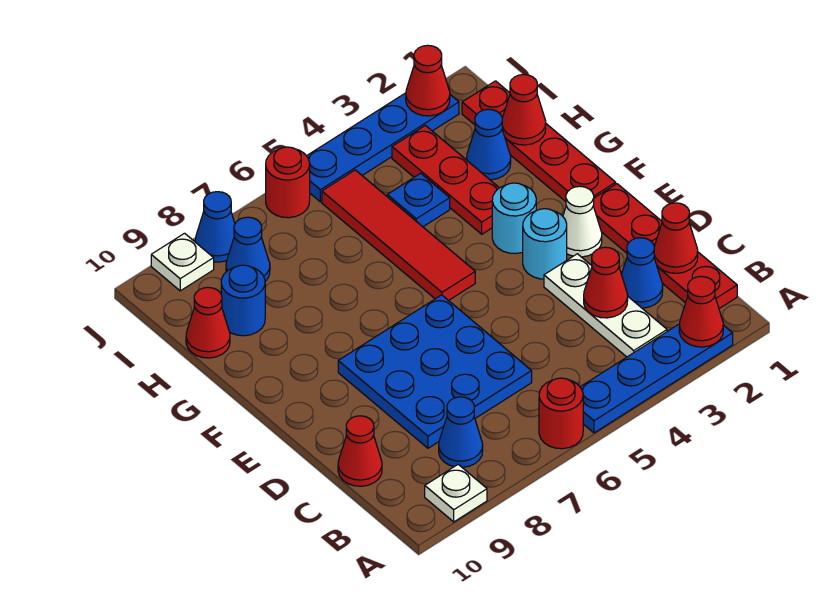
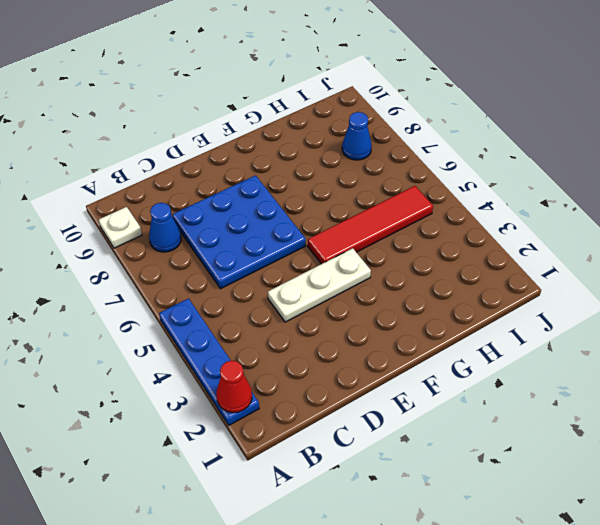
white 1x3 plate [268,248,371,322] -> white 1x3 plate moved to [544,254,667,357]
none -> red 1x1 round brick [539,378,583,449]
none -> red 1x4 plate [593,184,737,308]
none -> blue 1x1 cone [622,238,663,308]

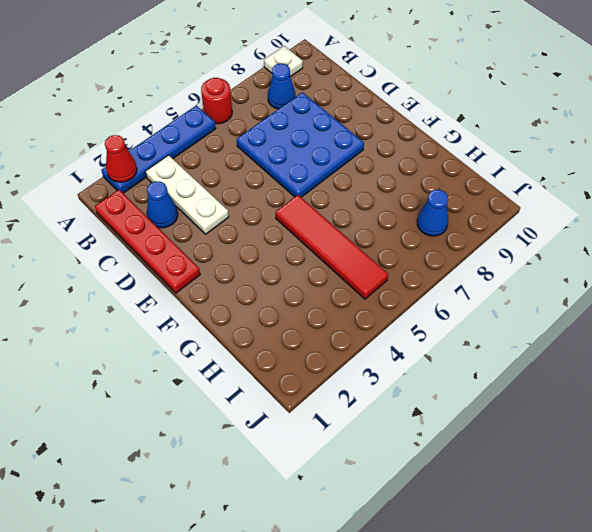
none -> red 1x1 cone [338,416,382,486]
none -> white 1x1 cone [563,186,602,257]
none -> cyan 1x1 round brick [523,209,567,279]

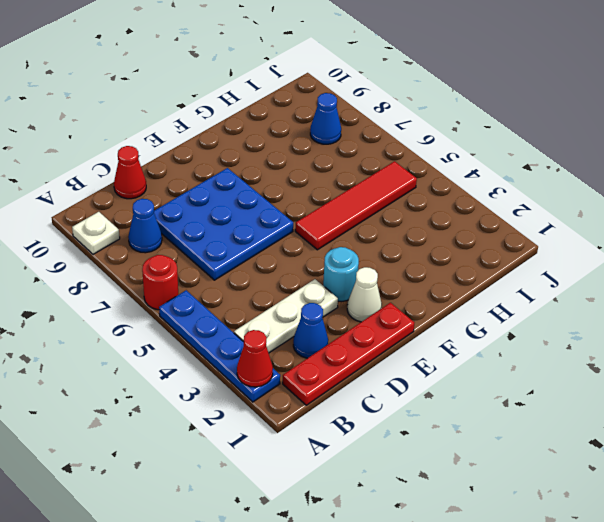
none -> red 1x4 plate [462,81,616,202]
none -> cyan 1x1 round brick [492,183,536,254]
none -> red 1x3 plate [392,125,499,234]

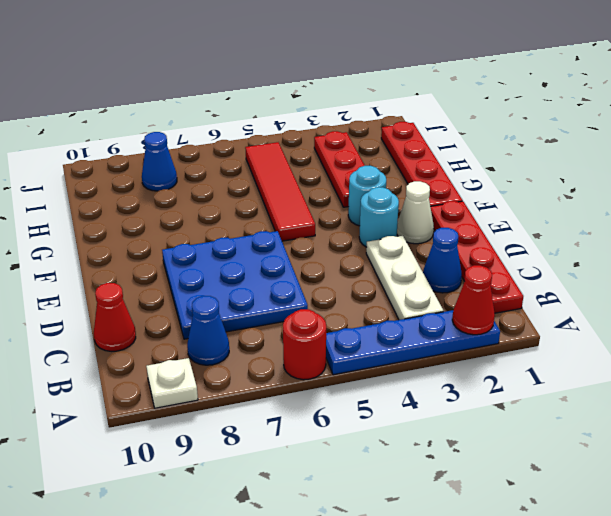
none -> blue 1x1 cone [467,109,511,180]
none -> blue 1x1 plate [387,173,450,227]
none -> blue 1x1 round brick [221,265,265,336]

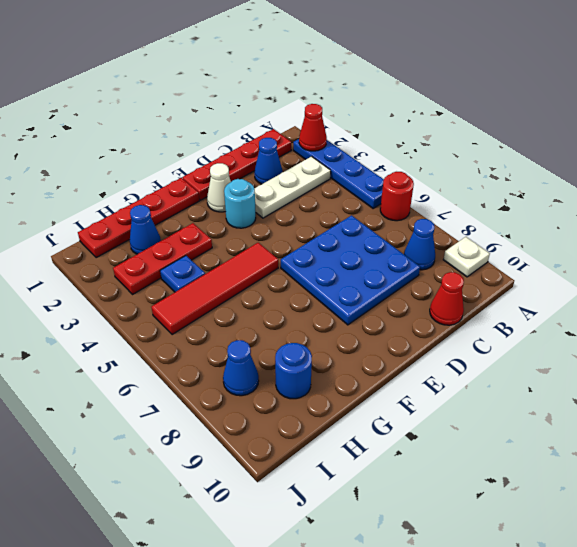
none -> cyan 1x1 round brick [492,183,536,254]
none -> red 1x1 cone [186,287,230,358]
none -> blue 1x4 plate [307,93,459,202]

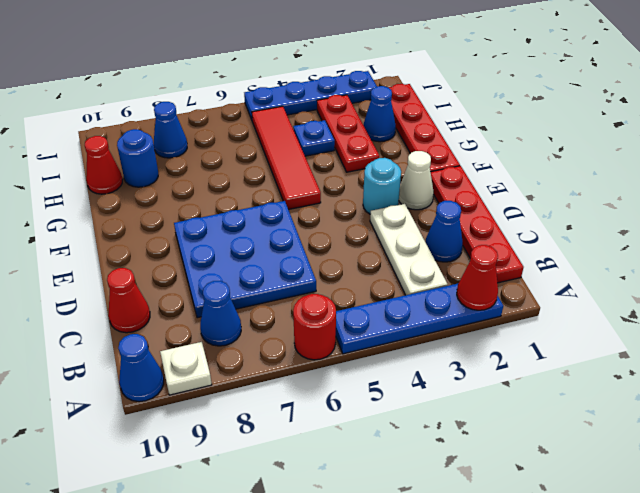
blue 1x1 cone [118,334,164,402] -> blue 1x1 cone moved to [195,192,235,262]
none -> cyan 1x1 round brick [492,183,536,254]
none -> red 1x1 round brick [266,147,310,218]
none -> white 1x1 plate [151,233,214,291]

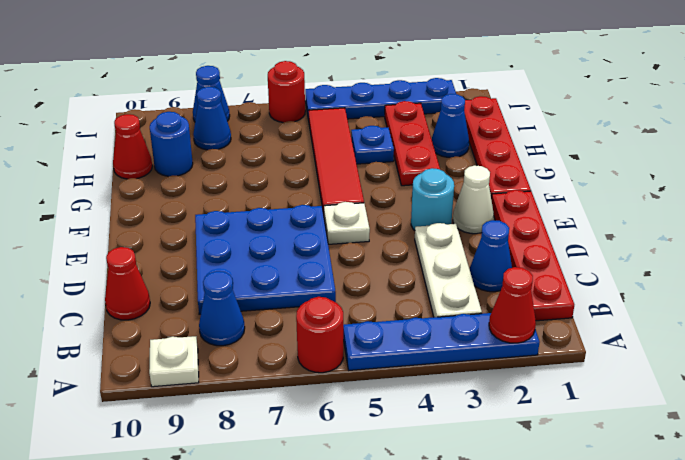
white 1x1 plate [324,202,370,244] -> white 1x1 plate moved to [151,233,214,291]
none -> cyan 1x1 round brick [492,183,536,254]
none -> red 1x1 cone [654,203,698,273]
none -> red 1x1 cone [584,247,628,318]

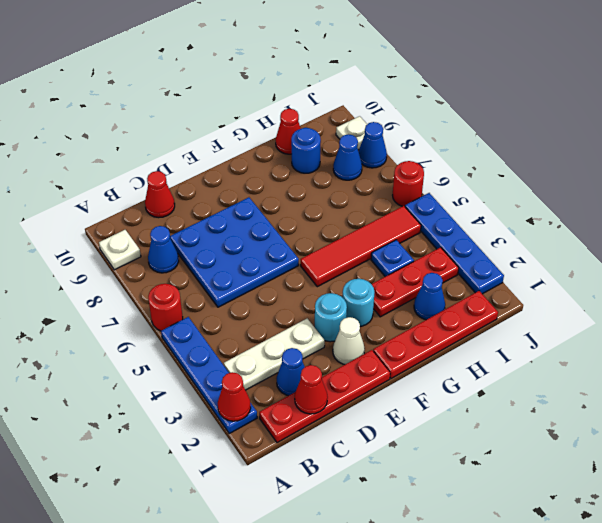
none -> red 1x1 cone [584,247,628,318]
none -> red 1x1 cone [502,75,546,145]
none -> red 1x1 cone [406,45,450,116]

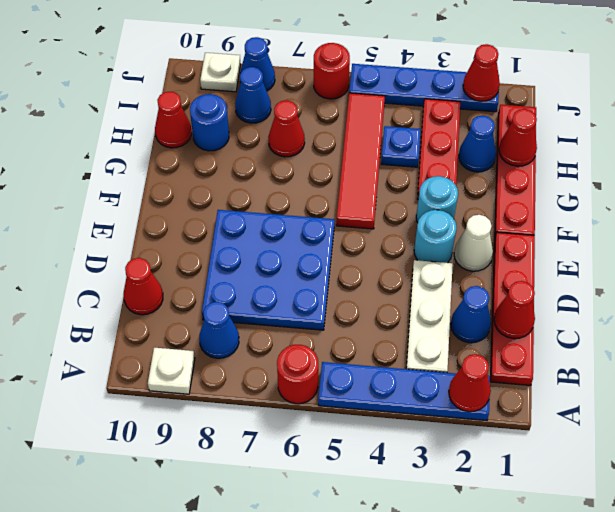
red 1x1 cone [268,100,305,157] -> red 1x1 cone moved to [584,247,628,318]

